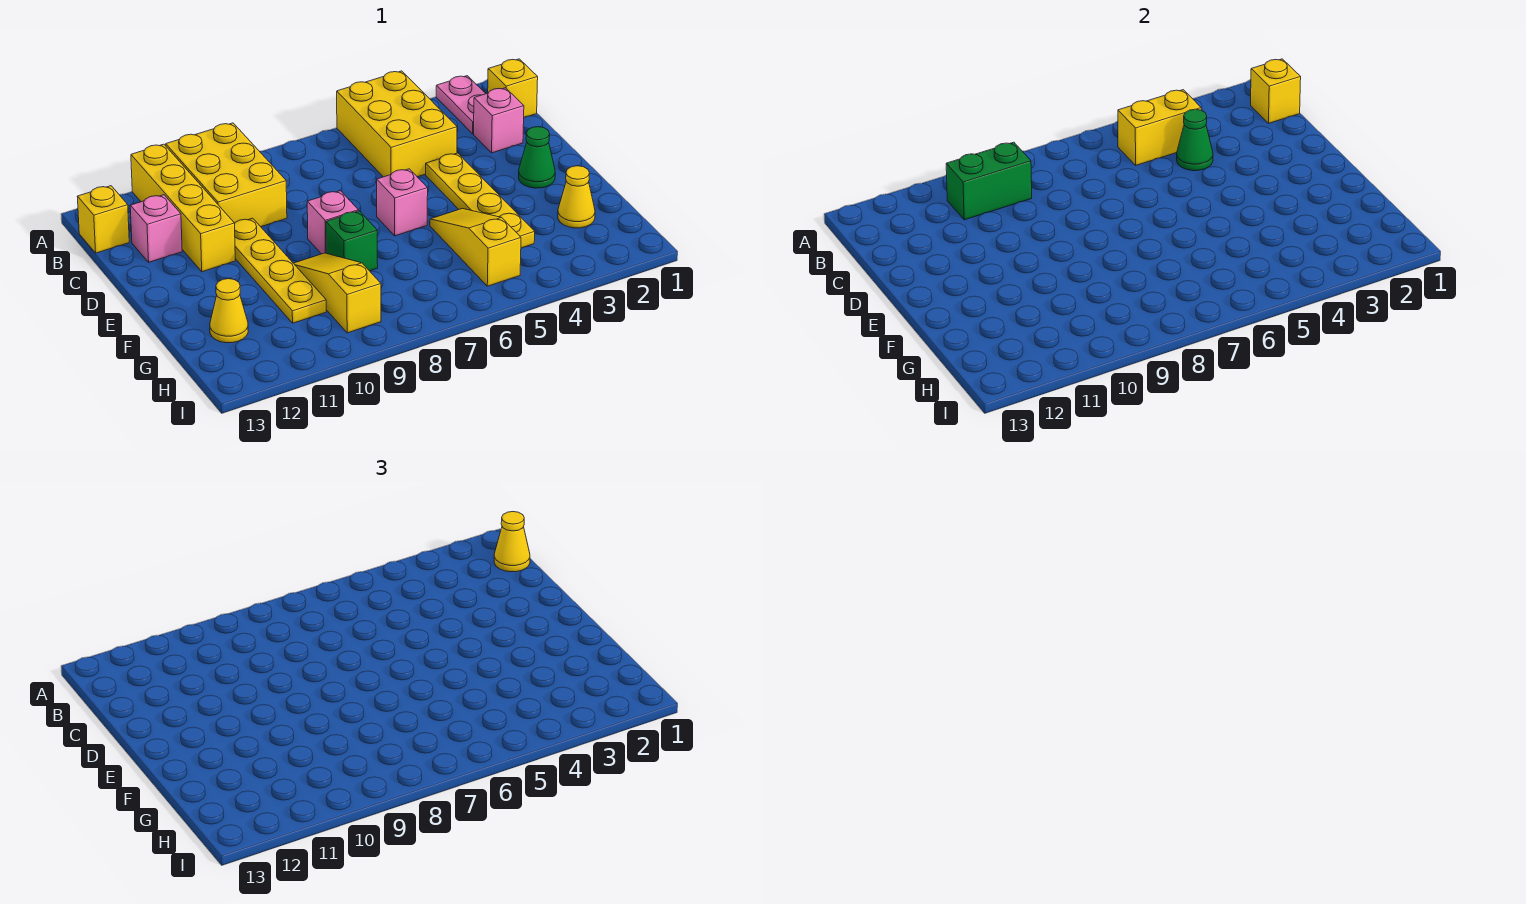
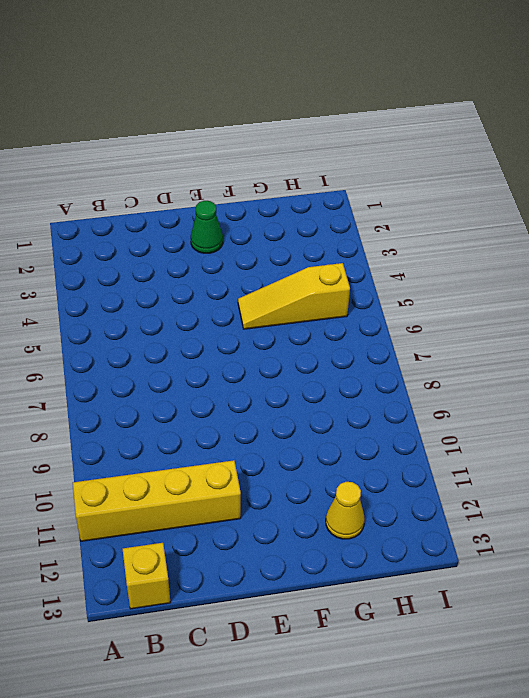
none -> pink 1x2 plate [436,76,486,134]
none -> yellow 2x3 brick [337,71,457,177]
none -> yellow 2x3 brick [166,123,287,227]

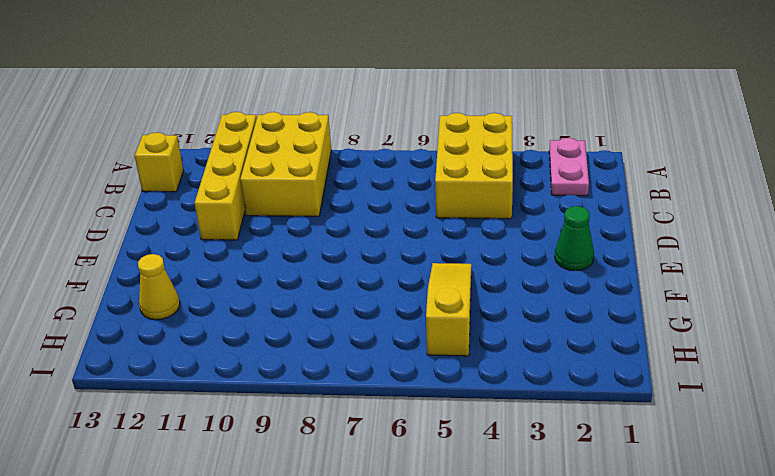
none -> yellow 1x1 brick [488,59,538,117]
none -> pink 1x1 brick [474,88,524,153]
none -> pink 1x1 brick [130,195,182,262]

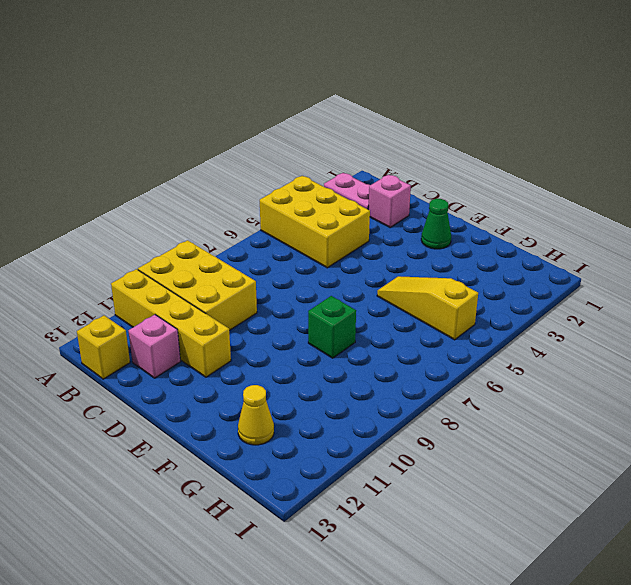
none -> yellow 1x1 brick [488,59,538,117]
none -> yellow 1x4 plate [426,153,535,248]
none -> yellow 1x4 plate [235,218,326,323]

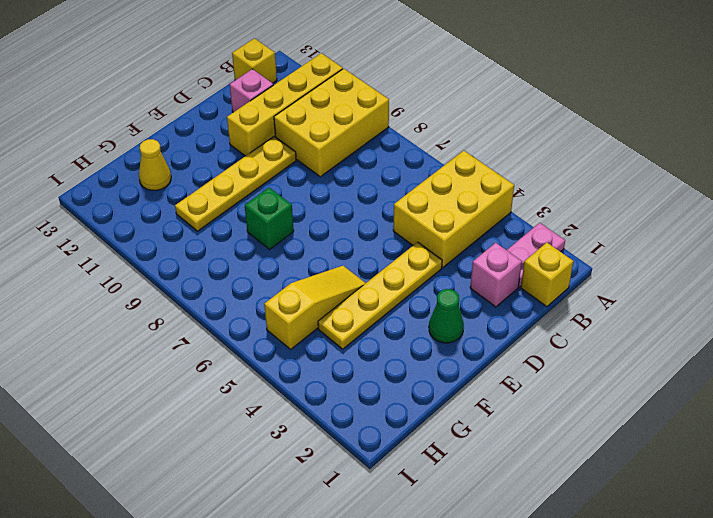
none -> pink 1x1 brick [377,169,428,236]
none -> pink 1x1 brick [307,191,358,254]
none -> yellow 1x3 slope [294,253,381,333]

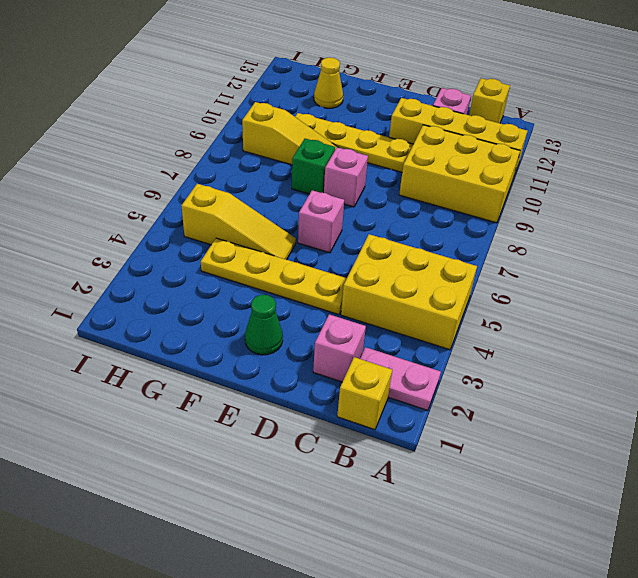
none -> yellow 1x1 cone [558,166,595,228]
none -> yellow 1x1 brick [1251,59,1301,123]
none -> yellow 1x2 brick [1118,90,1201,165]

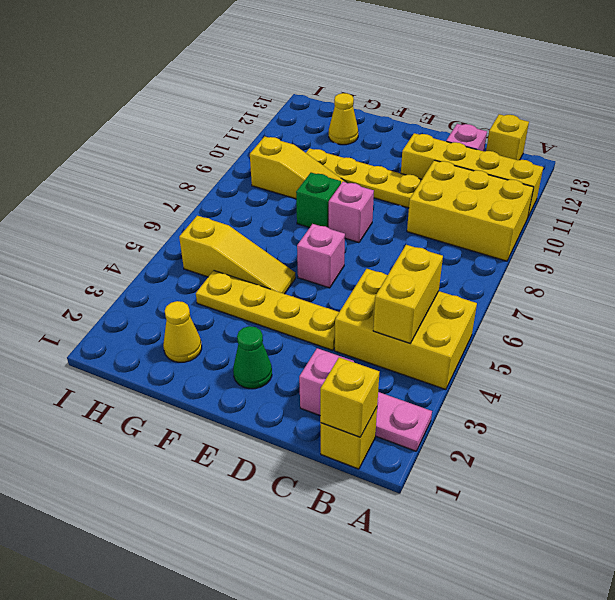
none -> green 1x2 brick [946,142,1032,220]
none -> green 1x1 cone [1177,109,1213,171]
none -> yellow 1x1 cone [494,512,530,572]

